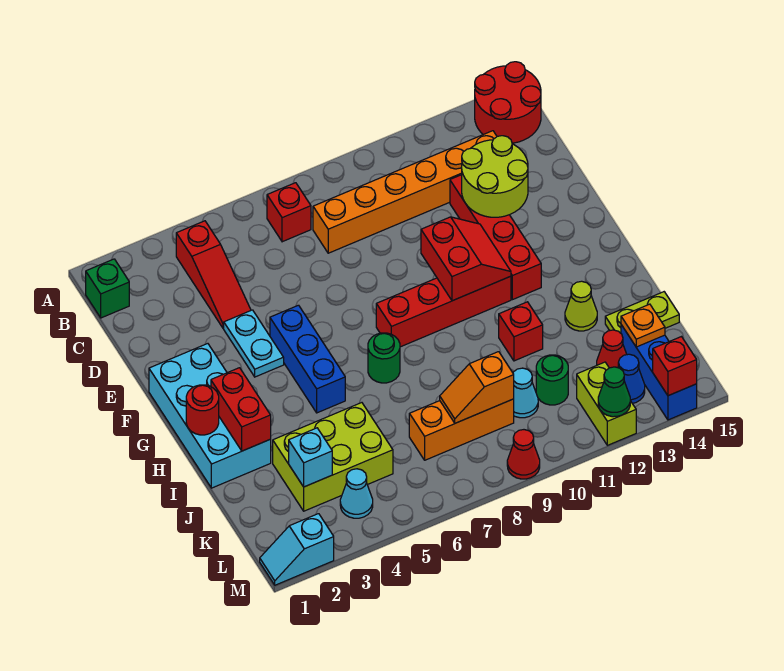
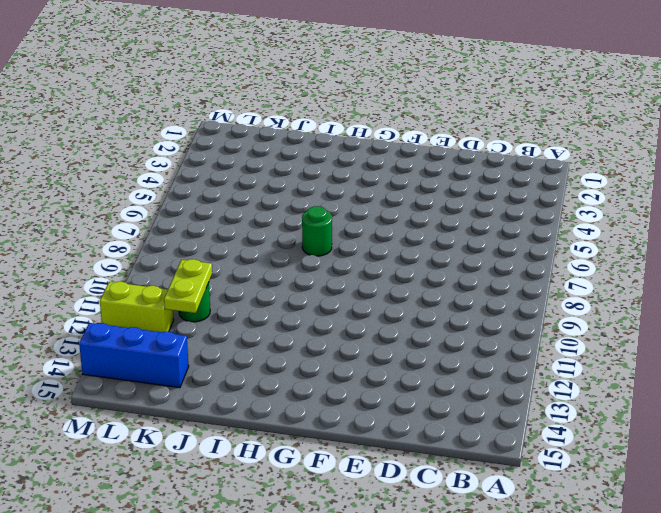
lime 1x2 plate [164,259,212,313] -> lime 1x2 plate moved to [605,292,679,333]
none -> red 2x2 round brick [475,62,541,143]
none -> green 1x1 brick [86,259,129,318]
none -> red 1x3 slope [176,221,251,328]
none -> red 1x1 brick [267,183,311,242]

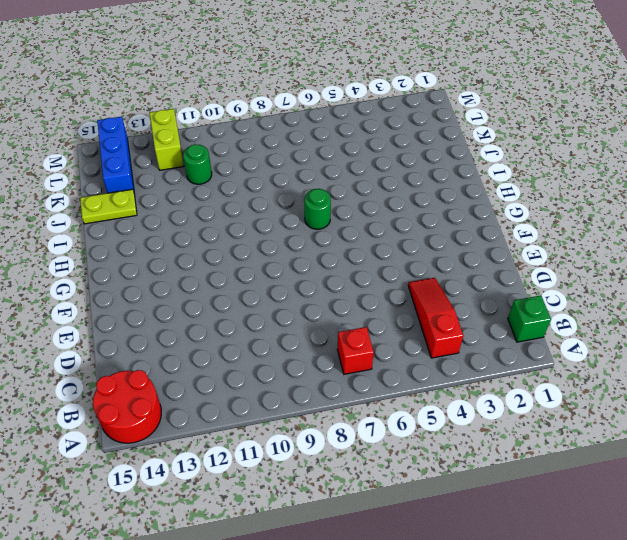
none -> orange 1x6 brick [313,131,497,253]
none -> red 1x4 brick [450,175,541,300]
none -> cyan 1x2 plate [224,310,284,377]
none -> cyan 2x4 brick [149,344,271,488]

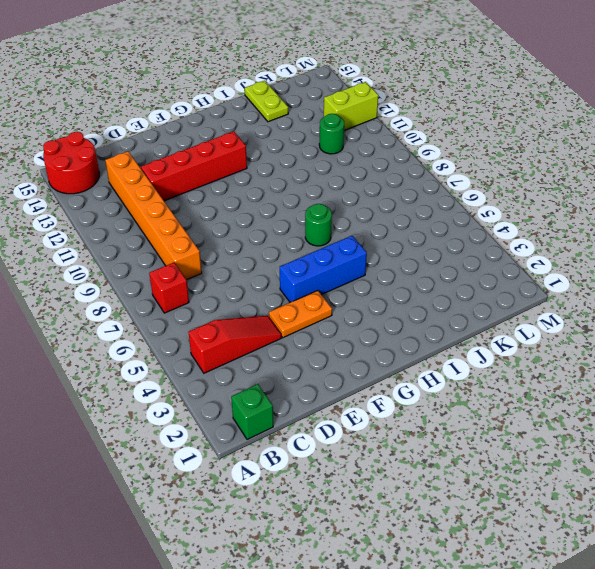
orange 1x2 plate [269,290,332,338] -> cyan 1x2 plate [224,310,284,377]
none -> cyan 2x4 brick [149,344,271,488]
none -> red 1x4 brick [376,276,511,347]
none -> red 1x1 brick [499,302,543,361]
none -> lime 1x1 cone [565,281,597,331]

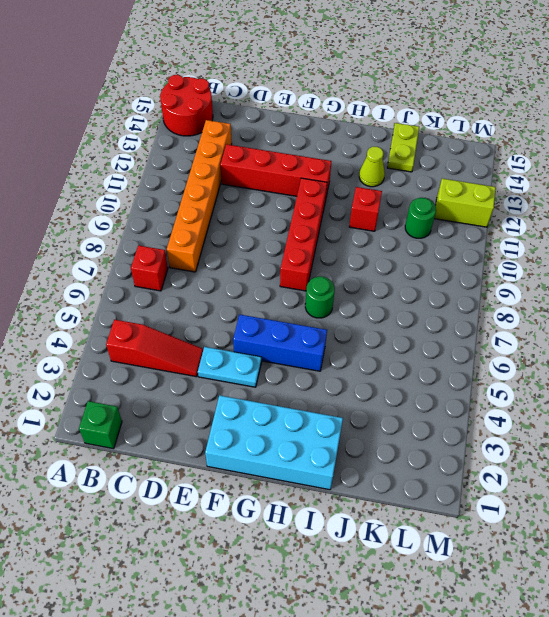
none -> lime 2x3 brick [273,403,393,511]
none -> orange 1x3 brick [409,399,514,460]
none -> cyan 1x1 cone [513,368,538,418]
none -> red 1x1 cone [597,330,627,368]

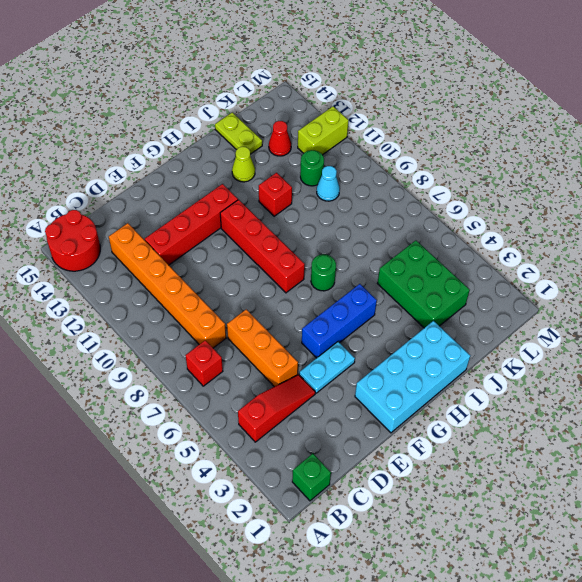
orange 1x3 brick [227,309,298,387] -> orange 1x3 brick moved to [409,399,514,460]
green 2x3 brick [378,241,470,328] -> lime 2x3 brick [273,403,393,511]
none -> blue 1x3 brick [621,325,697,420]
none -> cyan 1x1 cone [340,469,373,518]
none -> blue 1x1 cone [618,354,645,404]
none -> cyan 1x2 slope [260,514,334,585]

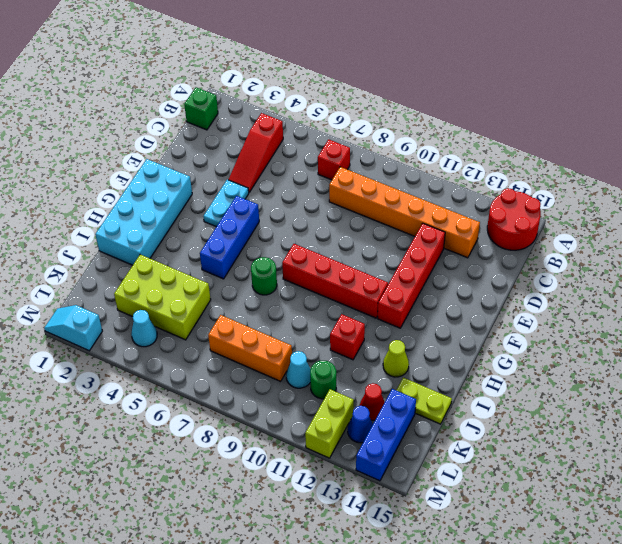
none -> red 1x1 cone [507,430,540,479]
none -> lime 2x2 round brick [462,136,528,217]
none -> red 2x2 slope [421,217,511,301]
none -> red 1x1 round brick [186,385,219,435]

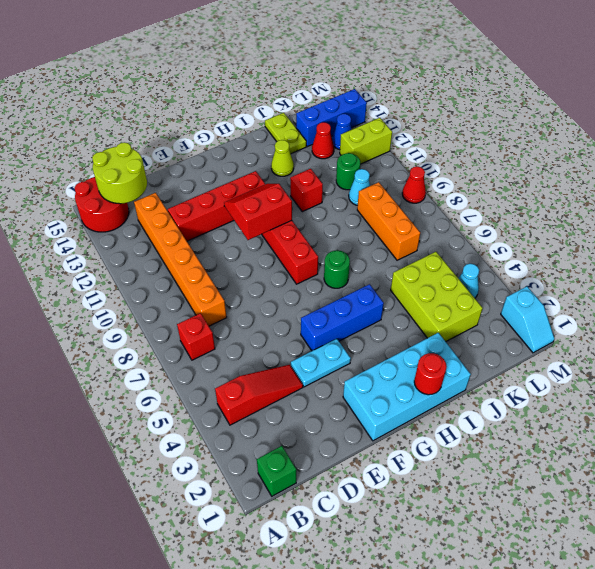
lime 2x2 round brick [92,142,147,204] -> lime 2x2 round brick moved to [462,136,528,217]
none -> red 1x2 brick [211,368,271,451]
none -> cyan 1x1 brick [289,428,332,487]
none -> orange 1x2 slope [440,352,514,423]
none -> orange 1x1 plate [621,304,665,347]

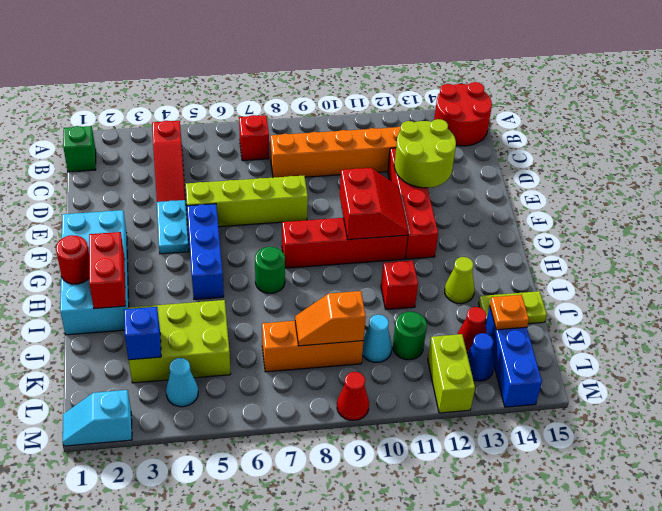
lime 1x4 brick [186,176,308,227] -> none
blue 1x1 brick [124,307,161,360] -> cyan 1x1 brick [289,428,332,487]
none -> green 1x1 cone [598,367,630,417]
none -> red 1x1 brick [653,337,697,396]

